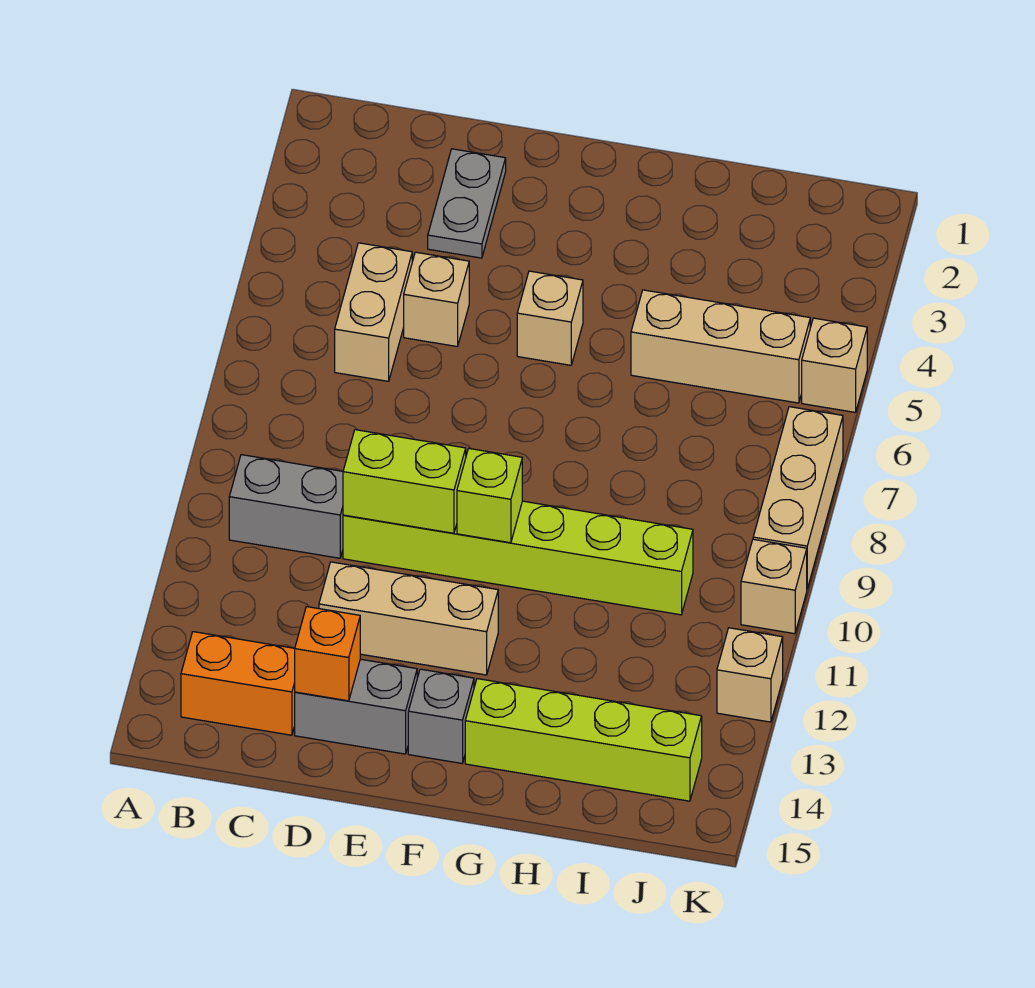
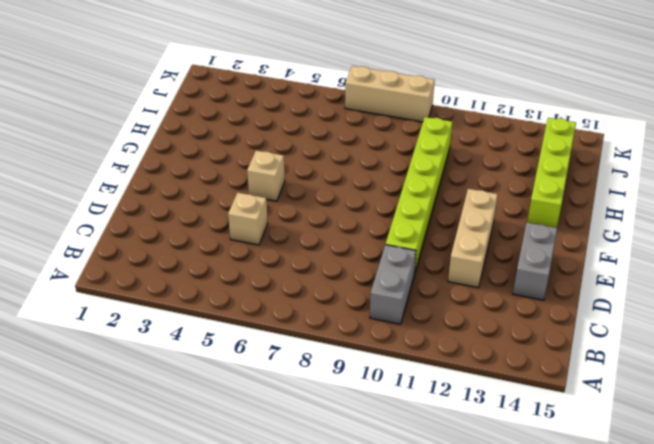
none -> orange 1x2 brick [181,632,295,735]
none -> tan 1x2 brick [335,243,412,381]
none -> grey 1x2 plate [428,149,506,258]

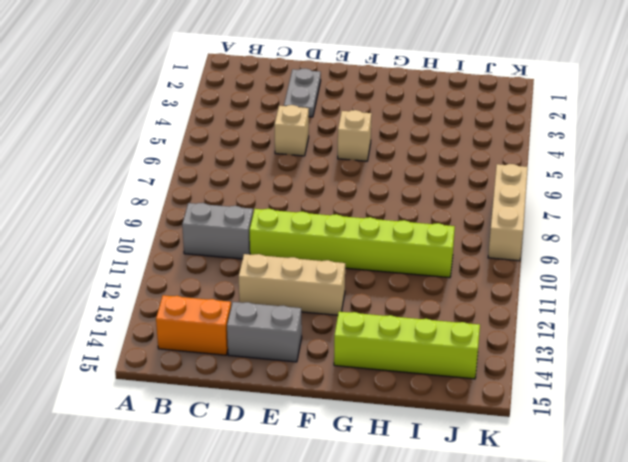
none -> tan 1x2 brick [335,243,412,381]
none -> grey 1x1 brick [408,669,474,763]
none -> tan 1x3 brick [631,290,810,403]

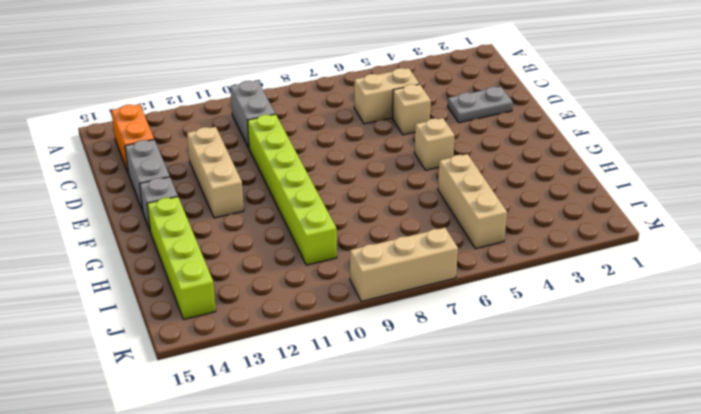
none -> tan 1x1 brick [802,318,867,412]
none -> tan 1x1 brick [741,539,807,634]
none -> tan 1x1 brick [717,628,783,722]

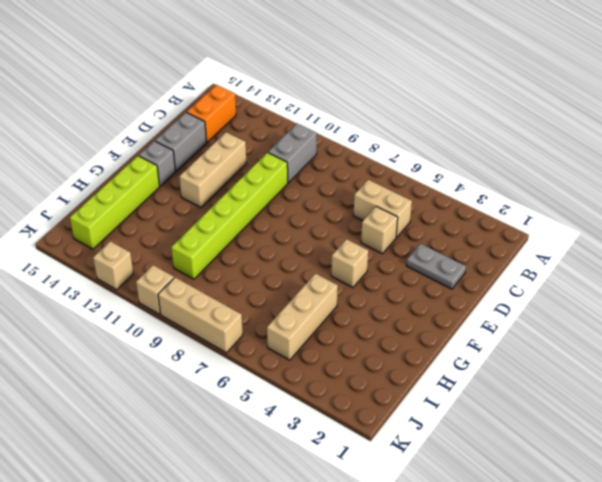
none -> tan 1x1 brick [802,318,867,412]
none -> lime 1x2 brick [343,430,466,533]
none -> orange 1x1 brick [295,607,360,701]

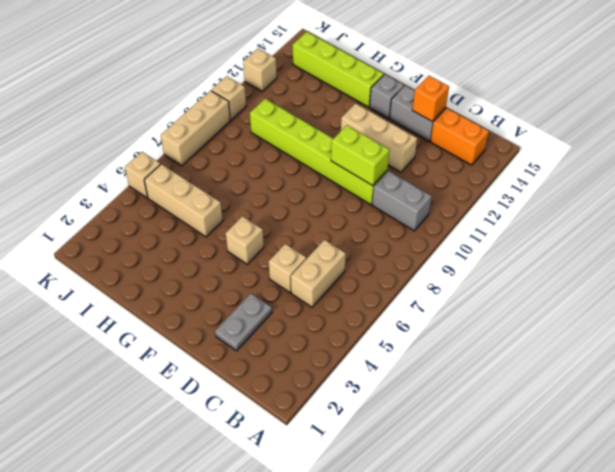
none -> lime 1x1 brick [457,449,522,543]

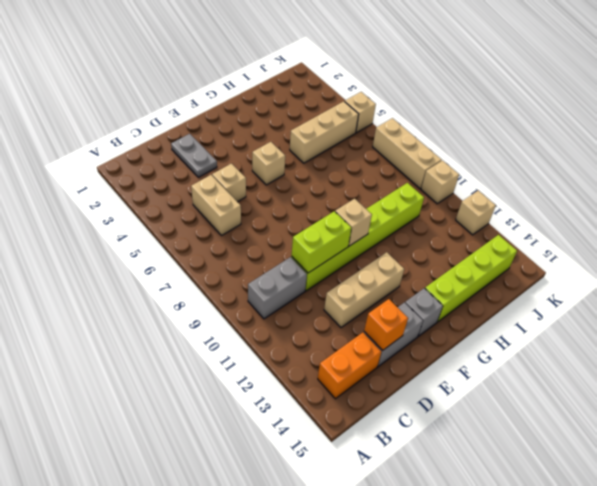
tan 1x1 brick [335,199,372,246] -> lime 1x1 brick [457,449,522,543]

